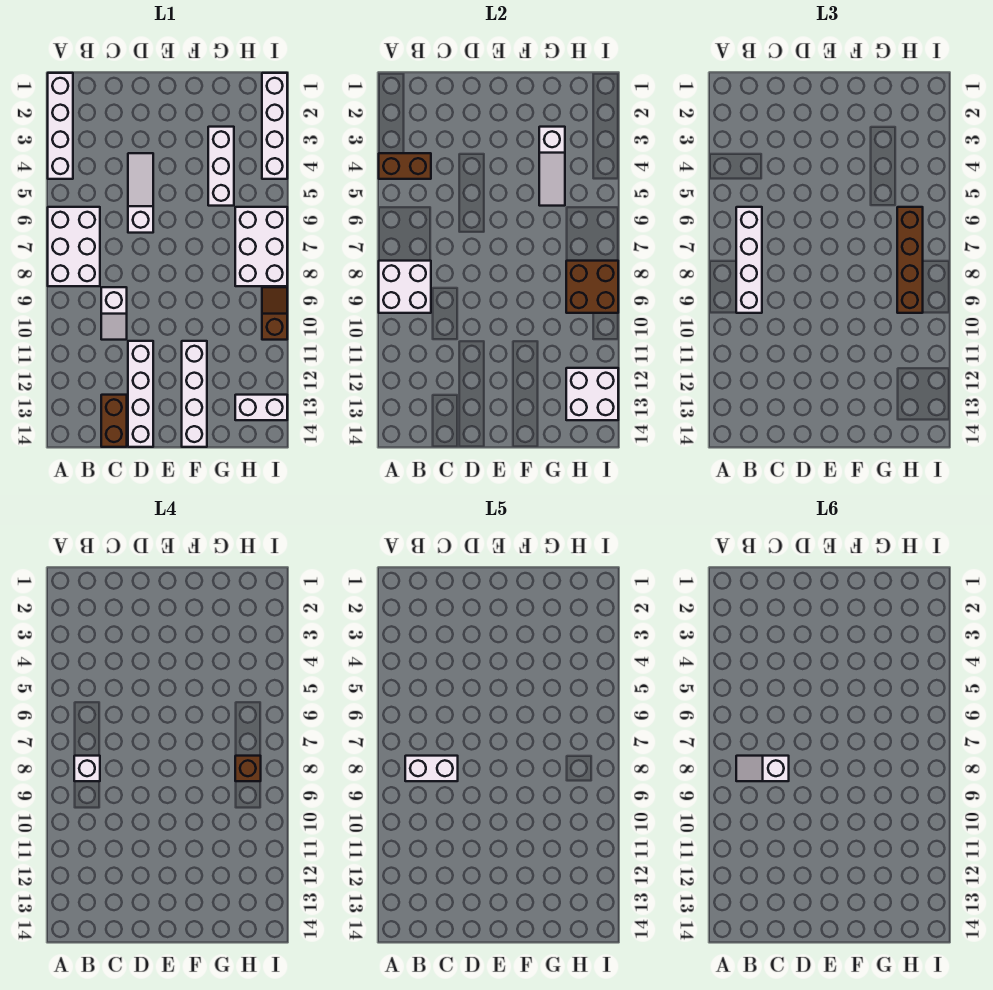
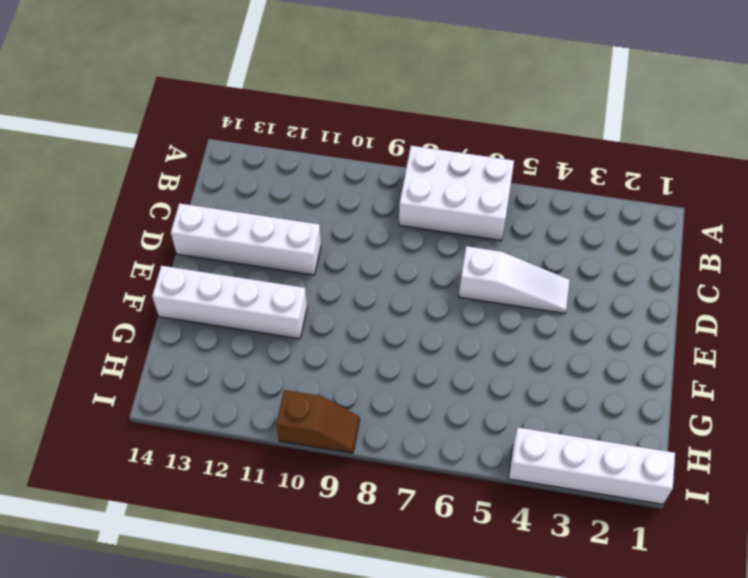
none -> white 1x4 brick [48,73,73,179]
none -> white 1x2 slope [101,287,127,340]
none -> brown 1x2 brick [101,395,127,447]

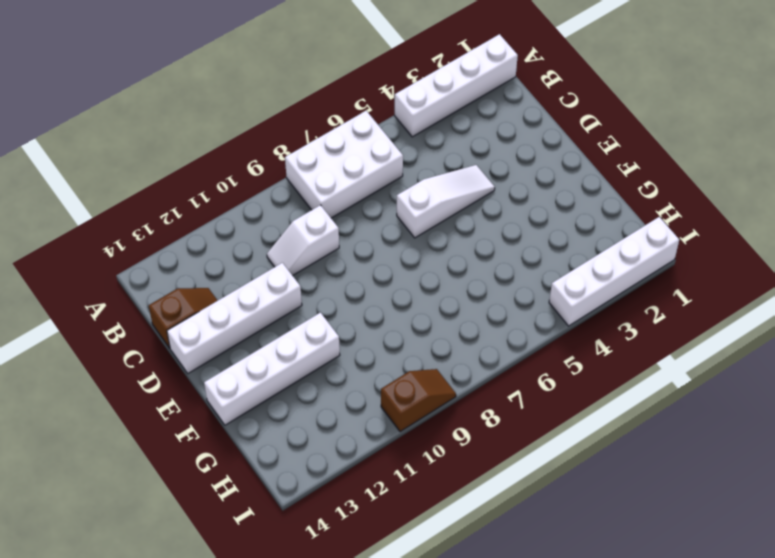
brown 1x2 slope [149,288,218,348] -> brown 1x2 brick [101,395,127,447]
none -> white 1x3 brick [208,127,234,206]
none -> white 2x3 brick [235,207,287,286]
none -> white 1x2 brick [235,395,287,420]

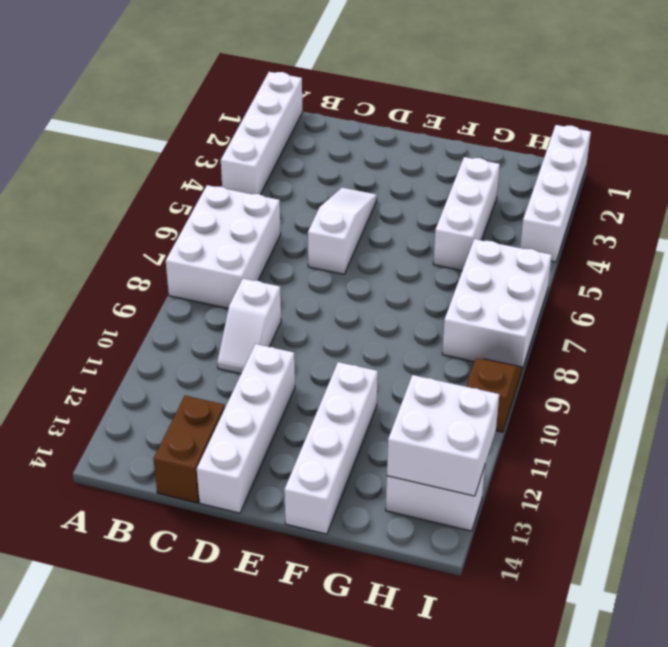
none -> brown 1x2 brick [379,153,431,179]
none -> white 2x2 brick [379,261,431,313]
none -> white 1x3 slope [539,127,565,206]

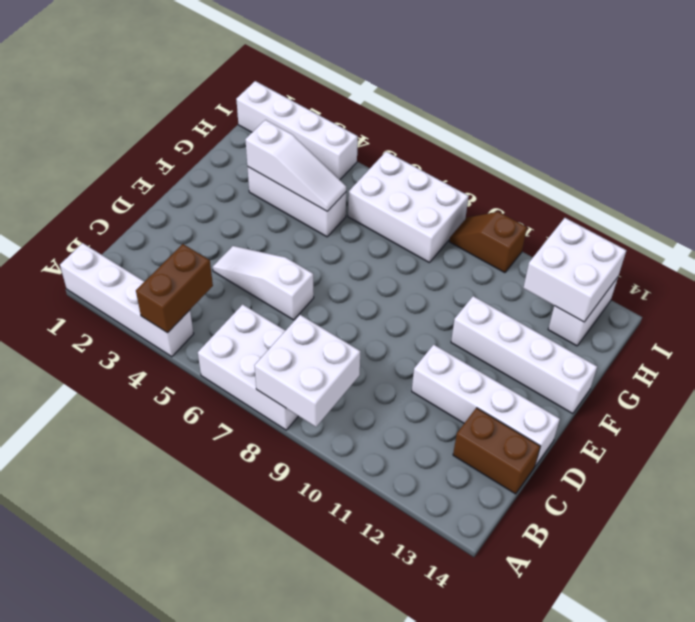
none -> white 1x2 slope [101,287,127,340]
none -> brown 2x2 brick [566,261,618,313]
none -> white 1x4 brick [736,207,762,313]

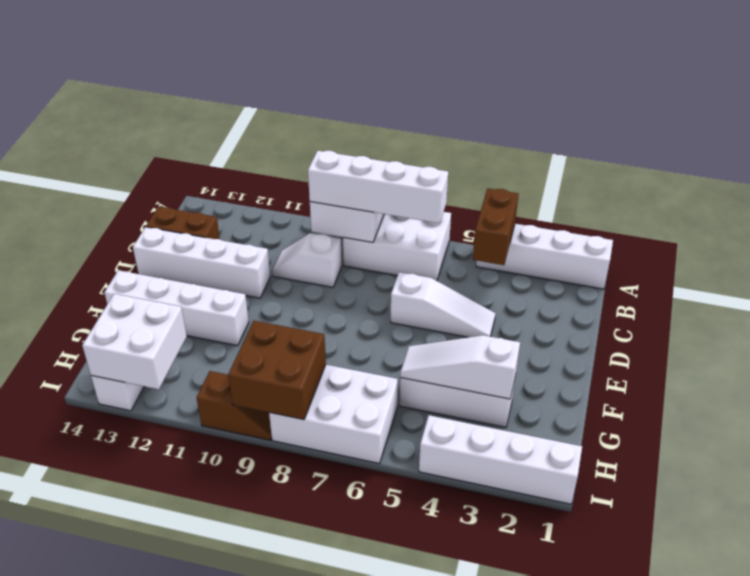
none -> brown 1x4 brick [897,207,923,313]
none -> white 1x1 brick [74,756,100,781]
none -> brown 1x1 brick [235,756,261,781]

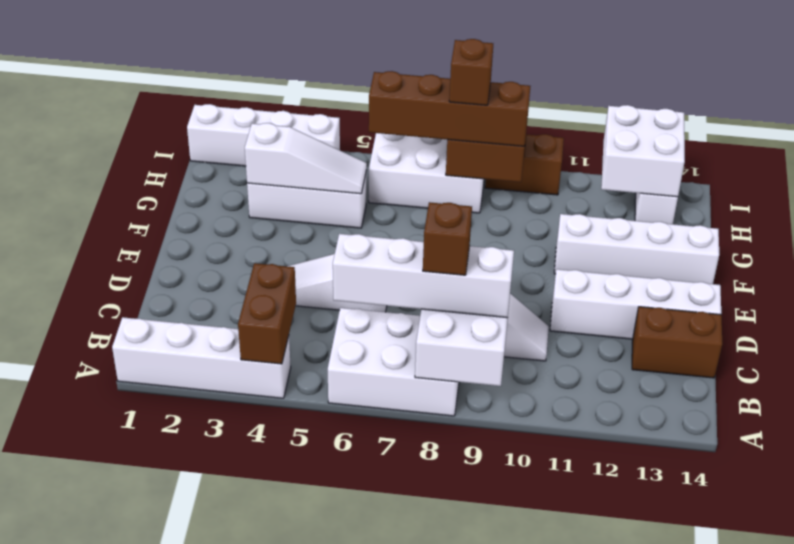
brown 1x1 brick [423,202,472,275] -> white 1x1 brick [74,756,100,781]
none -> white 1x2 brick [405,756,458,781]
none -> white 1x2 slope [736,756,789,781]

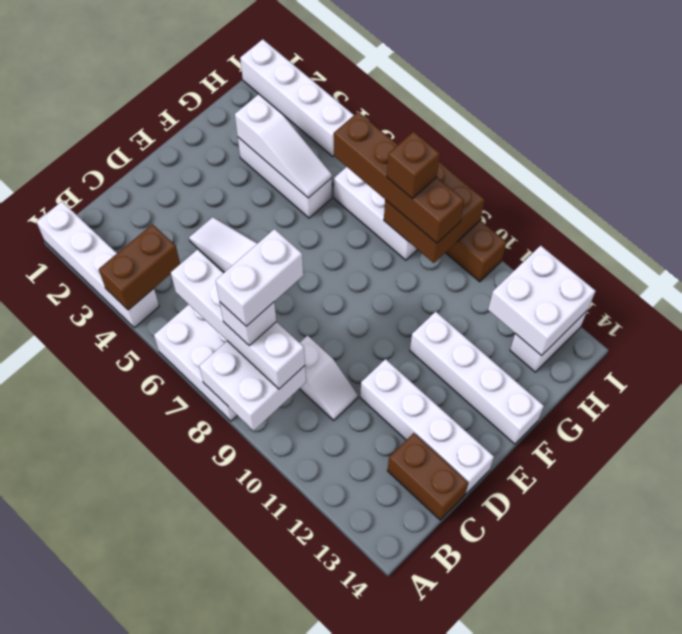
none -> white 1x2 slope [736,756,789,781]

